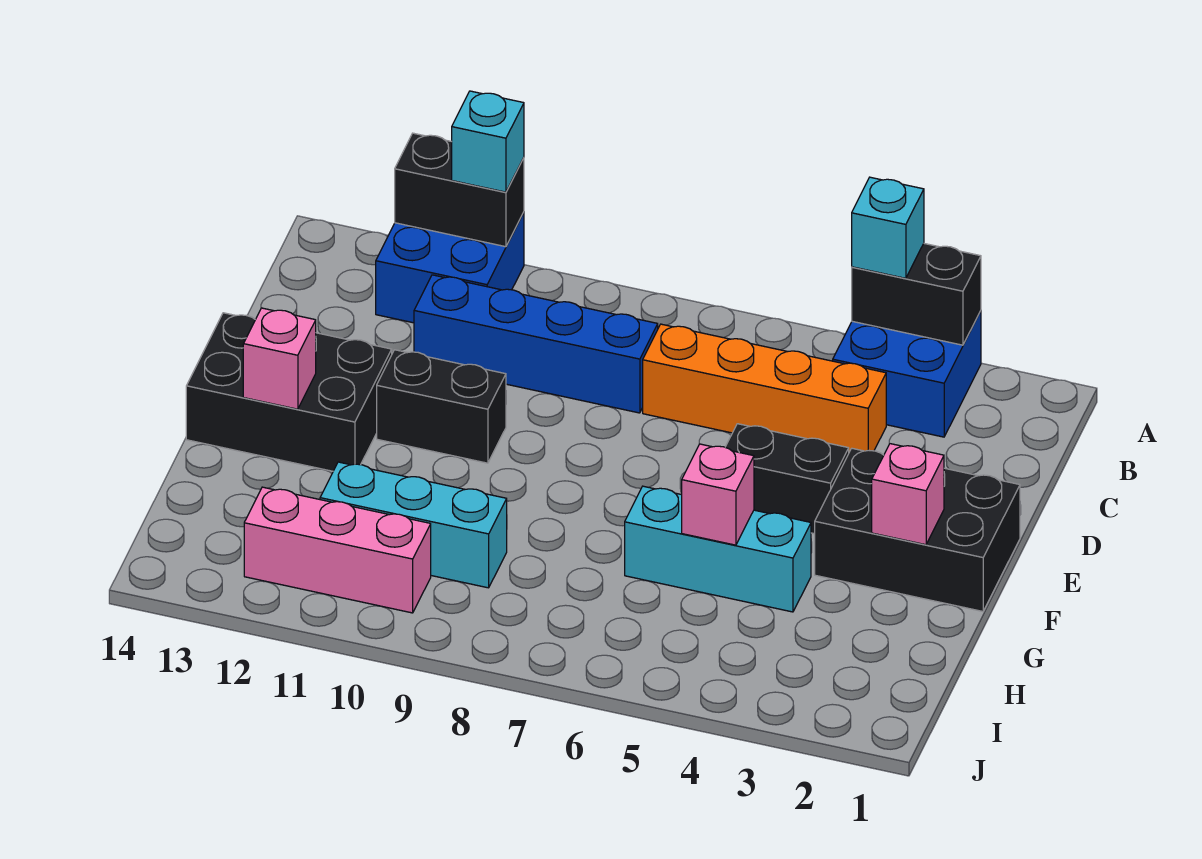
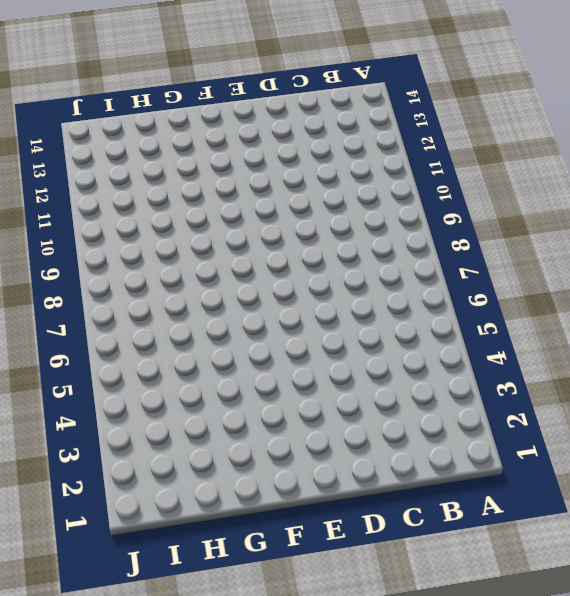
none -> blue 2x2 brick [833,311,981,437]
none -> blue 2x2 brick [376,212,524,323]
none -> orange 1x4 brick [643,324,886,452]

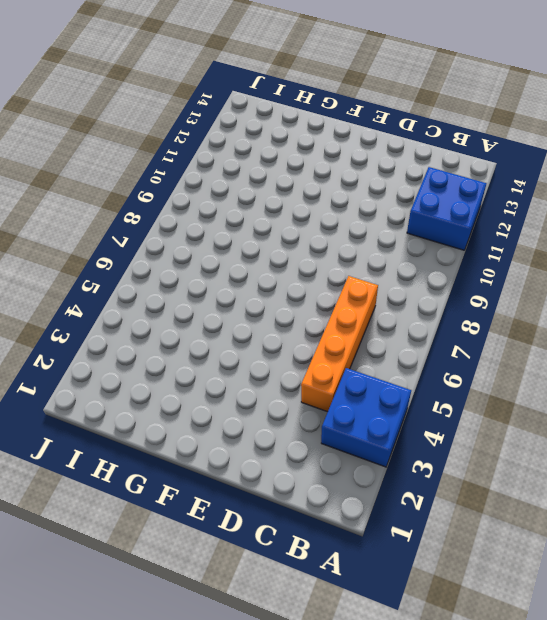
none -> blue 1x4 brick [414,275,658,413]
none -> black 2x3 brick [815,448,1020,611]
none -> black 1x2 brick [725,424,849,534]

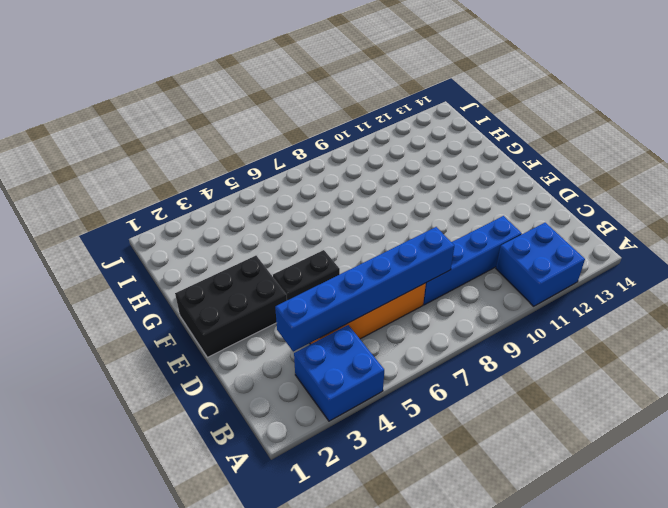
blue 1x6 brick [275,227,454,352] -> none
none -> black 1x2 brick [377,350,506,463]
none -> black 2x3 brick [186,313,392,471]
none -> cyan 1x3 brick [625,486,811,612]

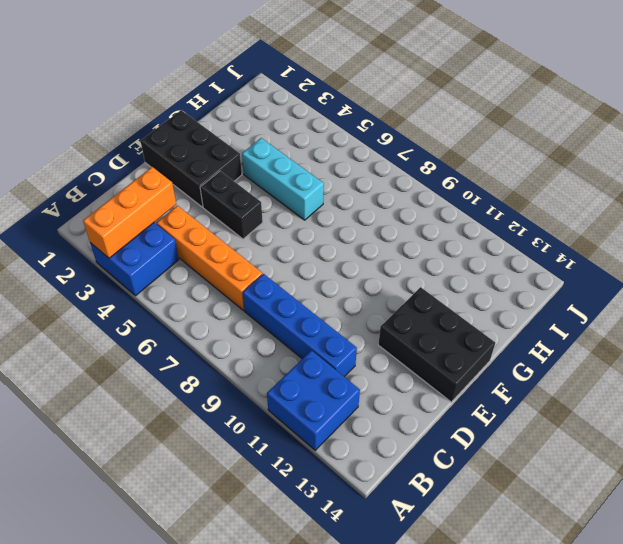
orange 1x3 brick [83,167,176,258] -> black 1x2 brick [852,244,981,345]
none -> black 1x2 brick [377,350,506,463]
none -> cyan 1x3 brick [320,462,507,588]
none -> pink 1x3 brick [244,487,431,613]

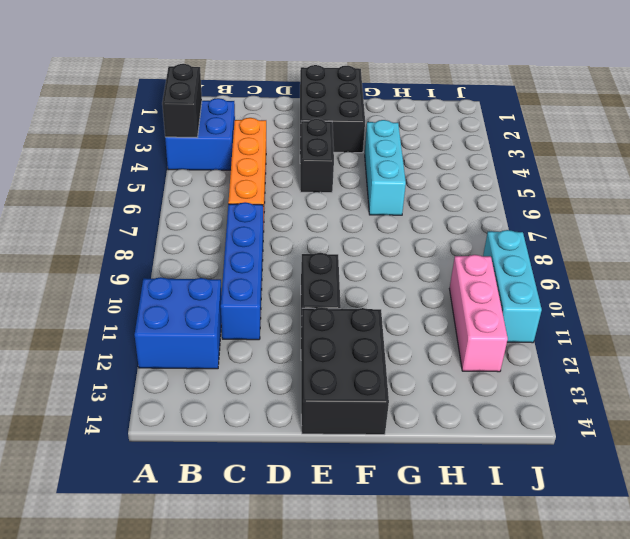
cyan 1x3 brick [483,230,542,343] -> cyan 1x3 brick moved to [320,462,507,588]
none -> black 1x2 brick [395,133,524,247]
none -> pink 1x1 brick [872,444,944,545]
none -> pink 1x1 brick [243,308,316,409]

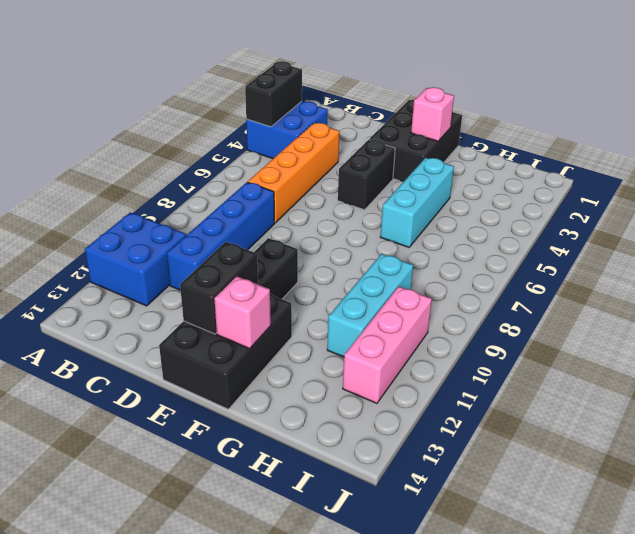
black 1x2 brick [180,242,258,334] -> black 1x2 brick moved to [395,133,524,247]
none -> pink 1x1 brick [682,444,754,545]
none -> cyan 1x1 brick [852,177,924,278]
none -> cyan 1x1 brick [452,91,524,192]

